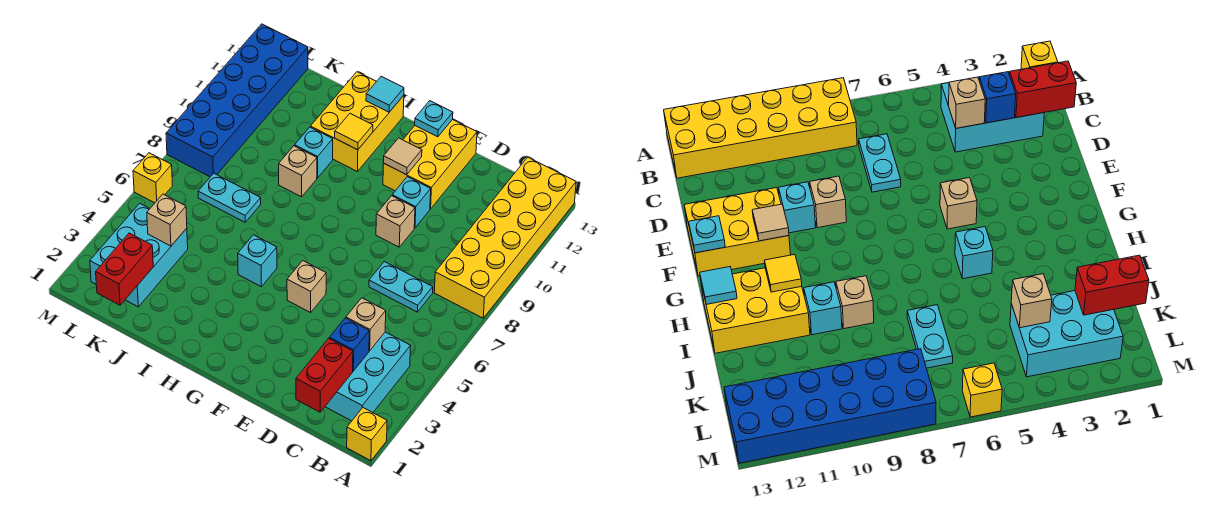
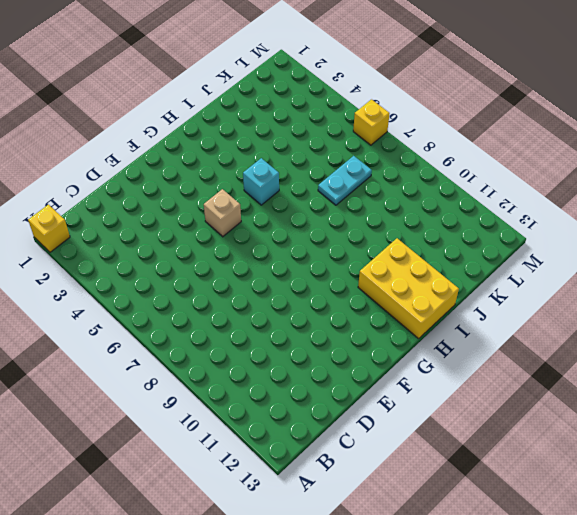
none -> yellow 2x6 brick [434,157,576,318]
none -> cyan 2x3 brick [325,332,411,421]
none -> cyan 1x2 plate [369,262,433,312]

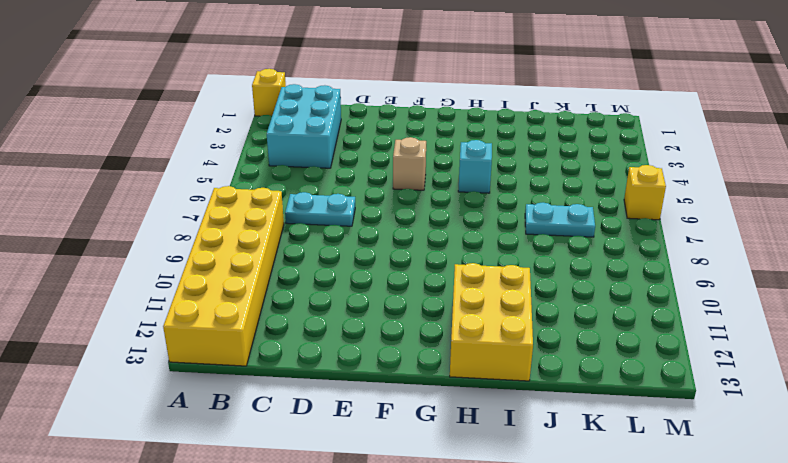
none -> tan 1x1 brick [376,196,415,247]
none -> cyan 1x1 brick [392,177,431,228]
none -> yellow 2x3 brick [383,119,477,209]

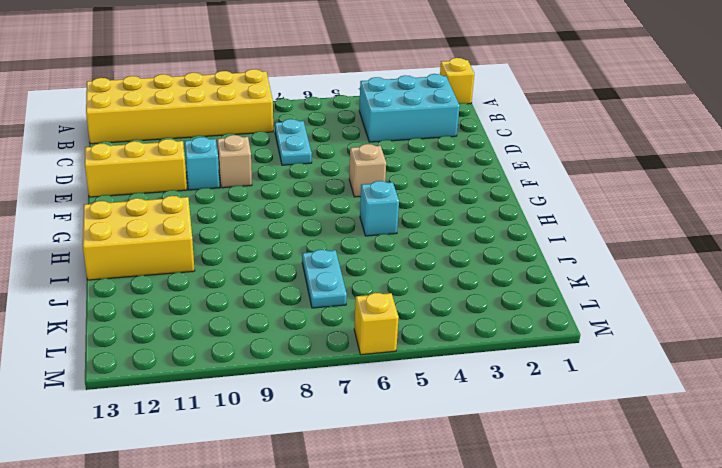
yellow 1x3 brick [85,139,187,197] -> yellow 2x3 brick [383,119,477,209]
none -> tan 1x1 brick [279,146,317,197]
none -> cyan 1x1 brick [295,127,333,178]
none -> cyan 2x3 brick [90,203,188,307]

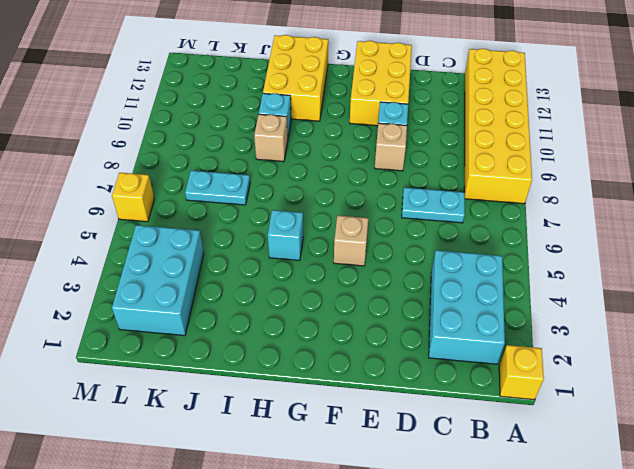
none -> blue 2x6 brick [166,24,308,177]
none -> red 1x2 brick [296,338,353,412]
none -> blue 1x1 brick [329,318,369,371]

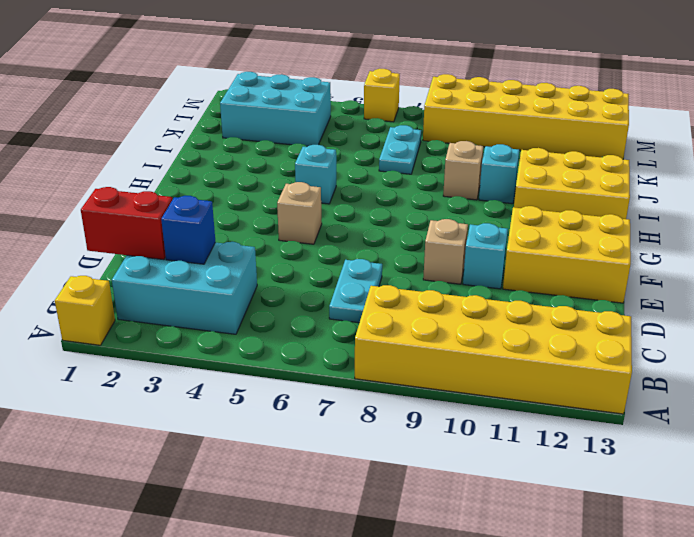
yellow 2x6 brick [423,74,629,159] -> blue 2x6 brick [166,24,308,177]
none -> tan 1x1 brick [346,298,386,351]
none -> tan 1x1 tile [383,138,422,175]
none -> cyan 1x1 plate [415,101,453,137]

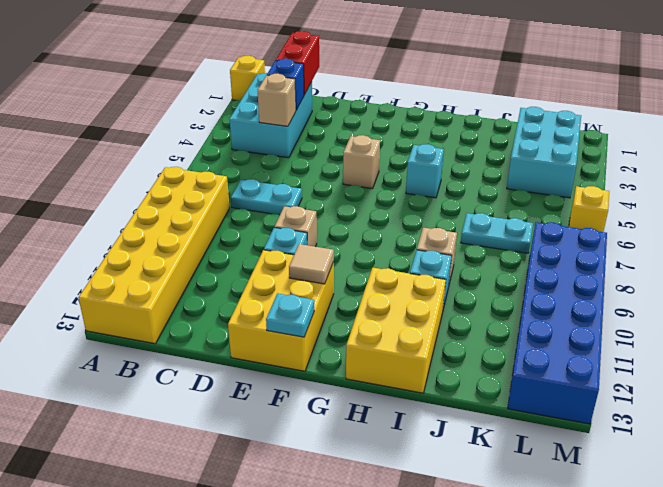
none -> yellow 1x1 tile [335,114,373,150]
none -> cyan 1x1 tile [366,76,404,112]
none -> red 1x2 brick [96,233,153,305]

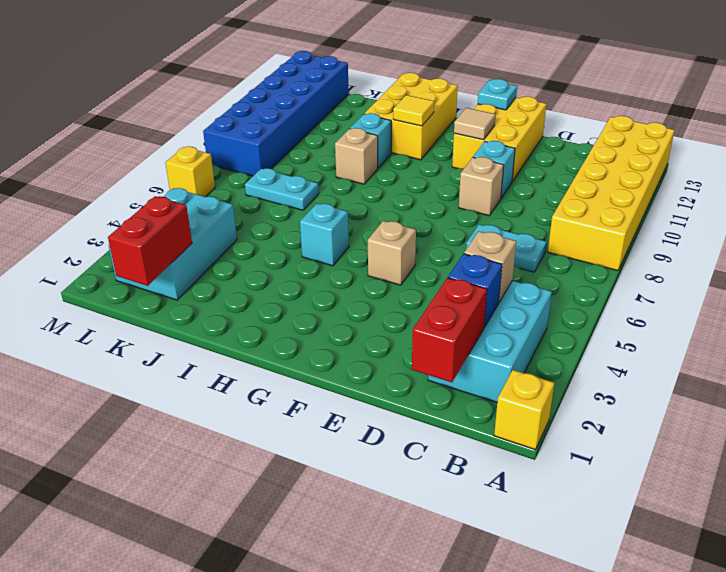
none -> cyan 1x1 tile [366,76,404,112]
none -> tan 1x1 brick [147,194,187,246]

